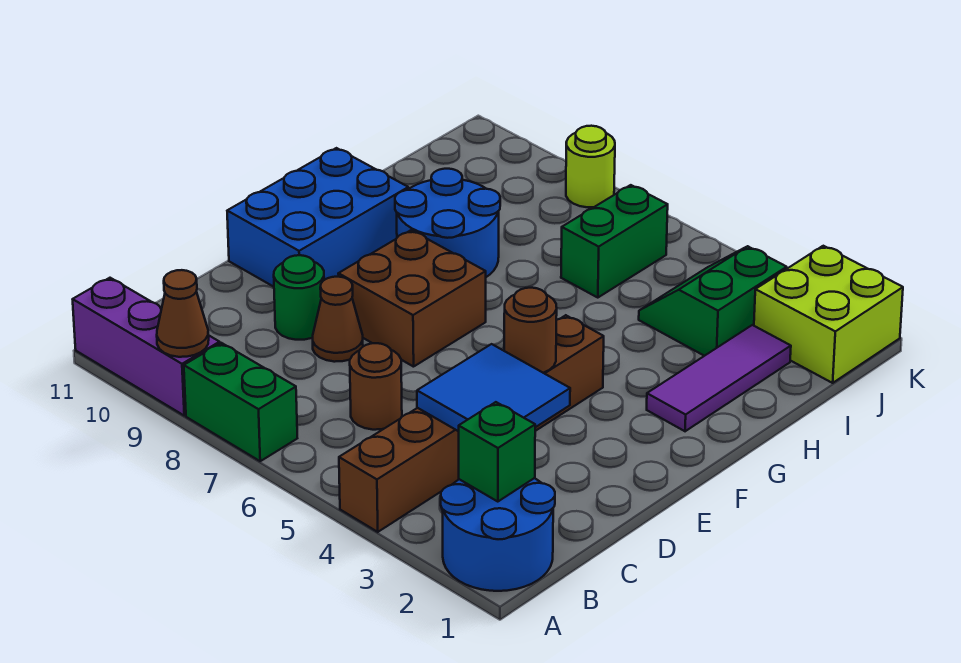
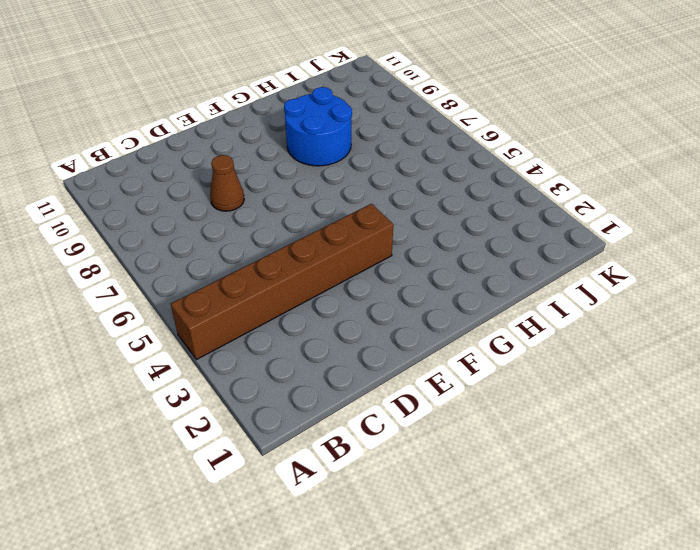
none -> blue 2x2 round brick [441,478,555,591]
none -> green 1x2 brick [184,343,297,461]
none -> purple 1x3 brick [73,278,220,416]

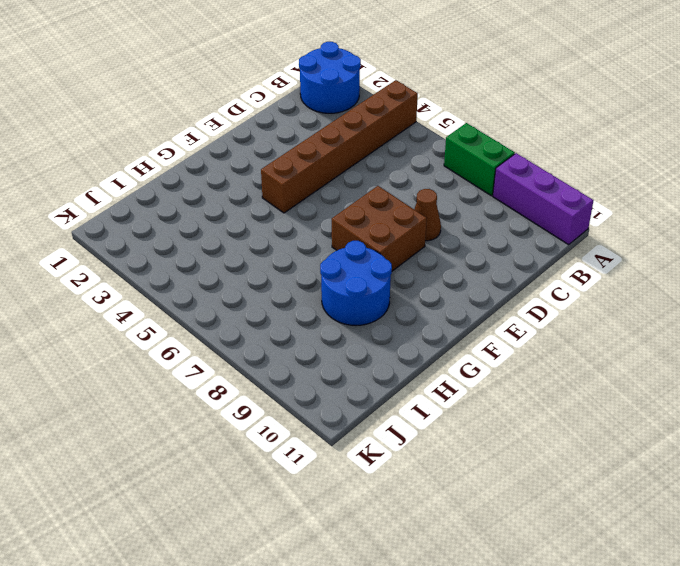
none -> brown 1x1 round brick [350,343,402,430]
none -> green 1x1 round brick [274,255,324,340]
none -> blue 2x3 brick [227,148,408,287]

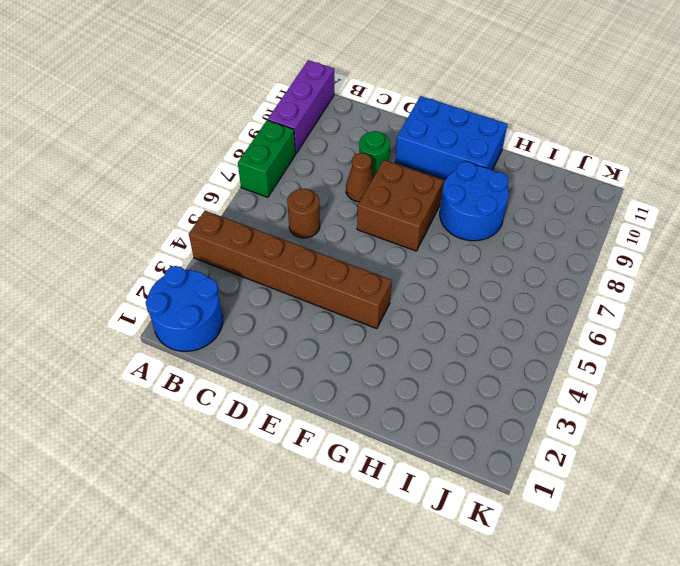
none -> purple 1x3 tile [647,325,791,431]
none -> green 2x2 slope [639,246,787,356]
none -> green 1x2 brick [561,185,668,298]

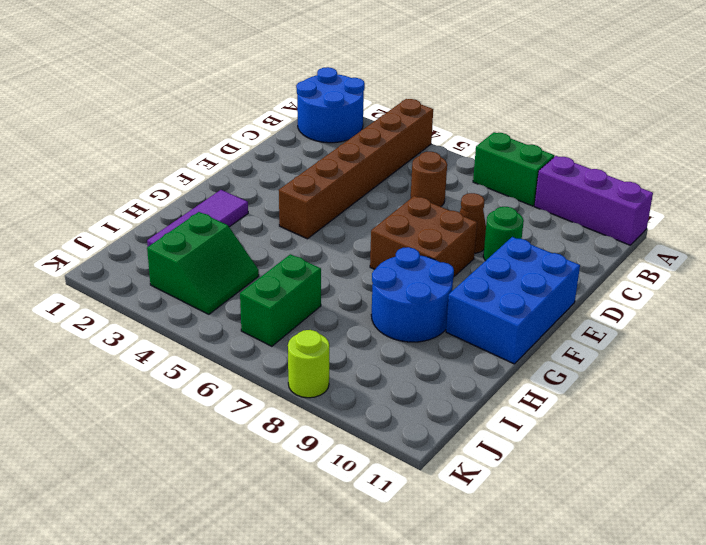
none -> lime 2x2 brick [754,246,903,383]
none -> brown 1x1 cone [157,270,209,357]
none -> green 1x1 brick [459,402,535,502]

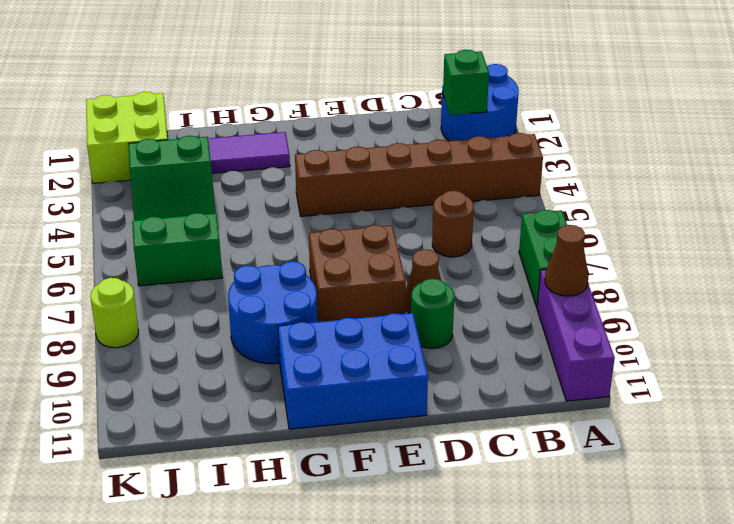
none -> blue 2x2 tile [417,344,570,431]
none -> brown 1x1 round brick [504,288,557,373]

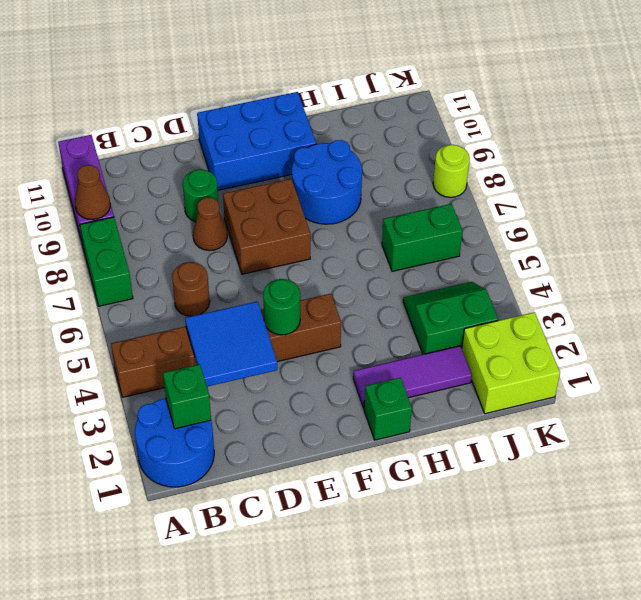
green 1x1 round brick [263,279,300,335] -> brown 1x1 round brick [504,288,557,373]
green 1x1 brick [364,378,412,440] -> none

